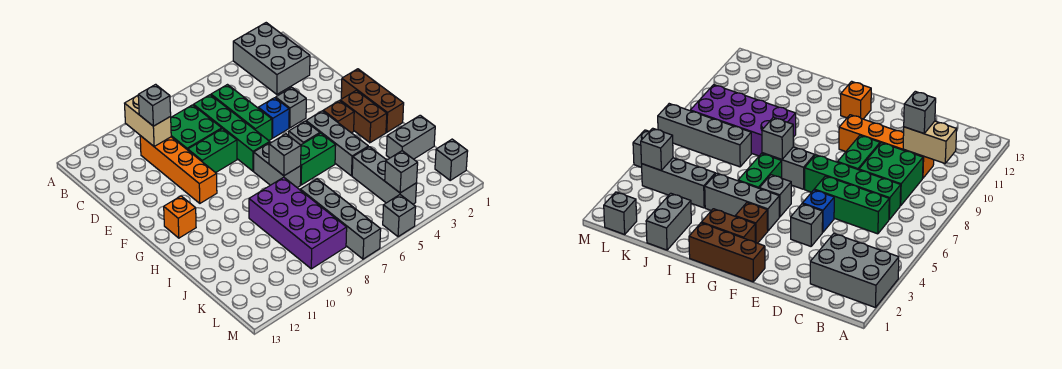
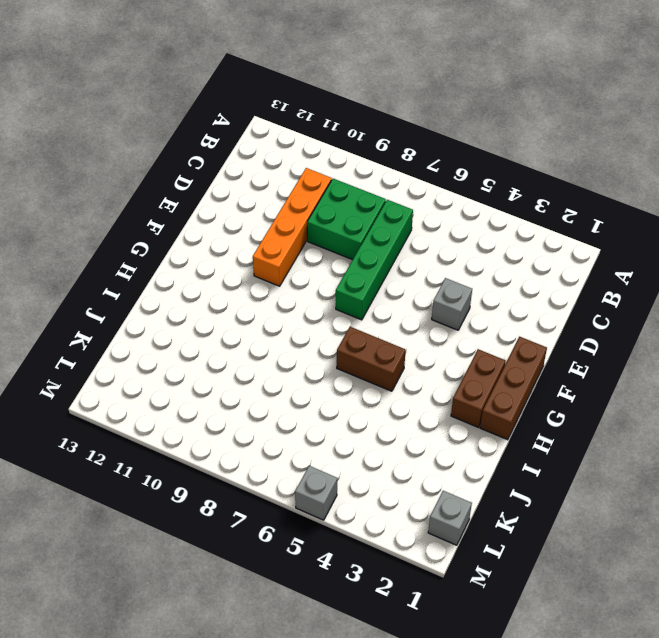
brown 1x2 brick [337,327,406,391] -> green 1x2 brick [300,133,336,185]
none -> grey 2x3 brick [233,23,310,94]
none -> green 1x3 brick [211,85,272,140]
none -> blue 1x1 brick [258,98,289,138]

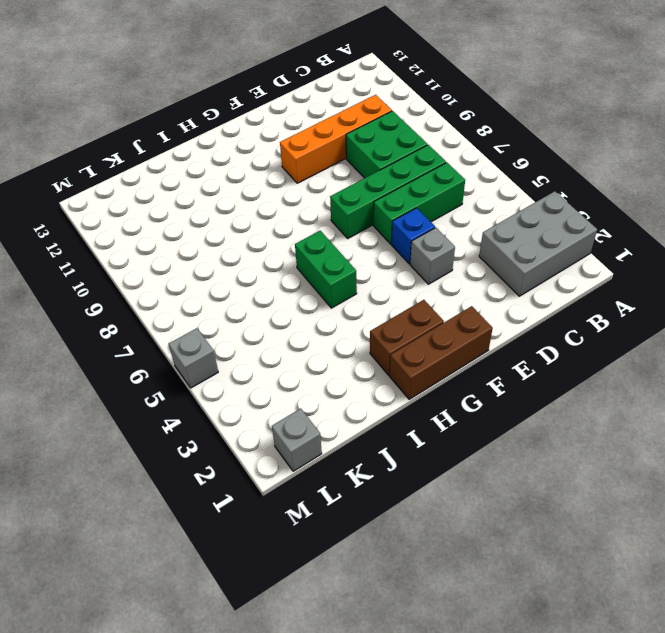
none -> green 1x2 brick [188,129,237,173]
none -> brown 1x1 brick [323,101,354,133]
none -> grey 1x3 brick [306,111,368,176]

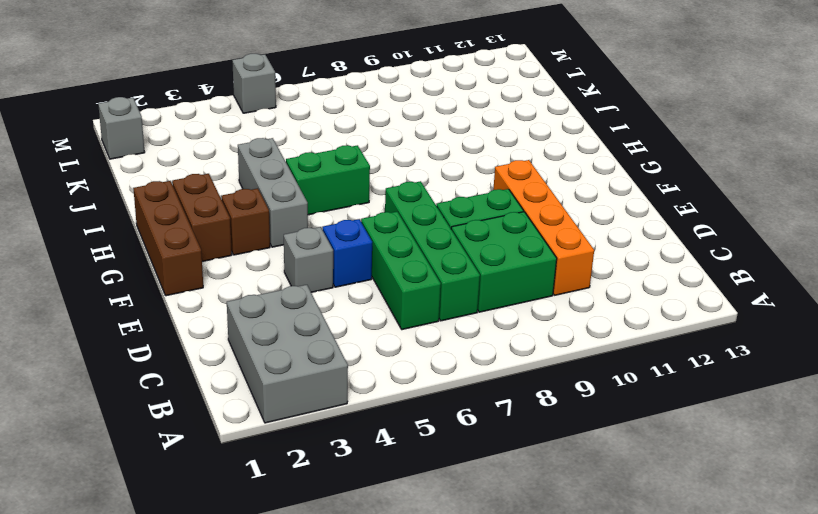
none -> grey 1x1 brick [289,121,320,145]
none -> grey 1x2 brick [254,142,301,188]
none -> orange 1x1 brick [164,196,196,238]

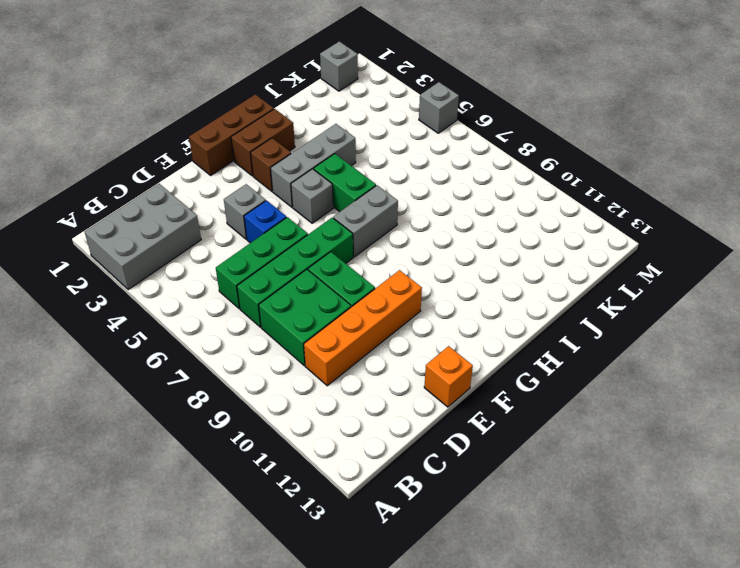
orange 1x1 brick [424,346,473,407] -> orange 1x1 brick moved to [164,196,196,238]
none -> purple 2x4 brick [249,177,347,269]
none -> grey 1x2 brick [386,115,435,159]
none -> grey 1x3 brick [352,147,417,204]

